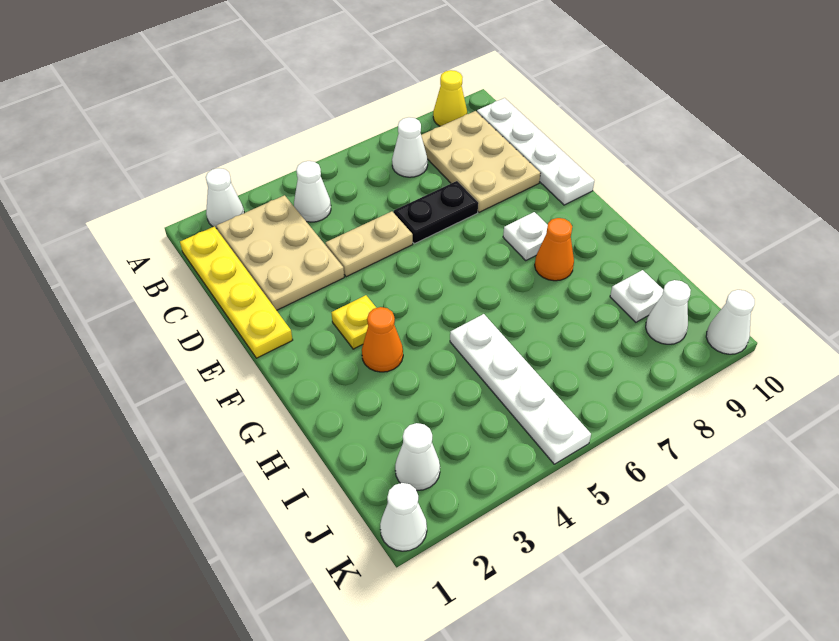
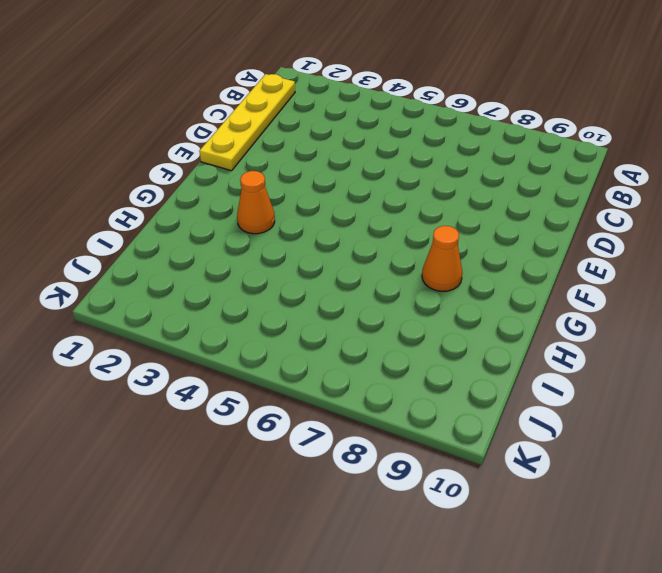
none -> white 1x1 cone [206,168,244,228]
none -> yellow 1x1 cone [433,70,467,126]
none -> tan 2x3 plate [216,195,344,310]

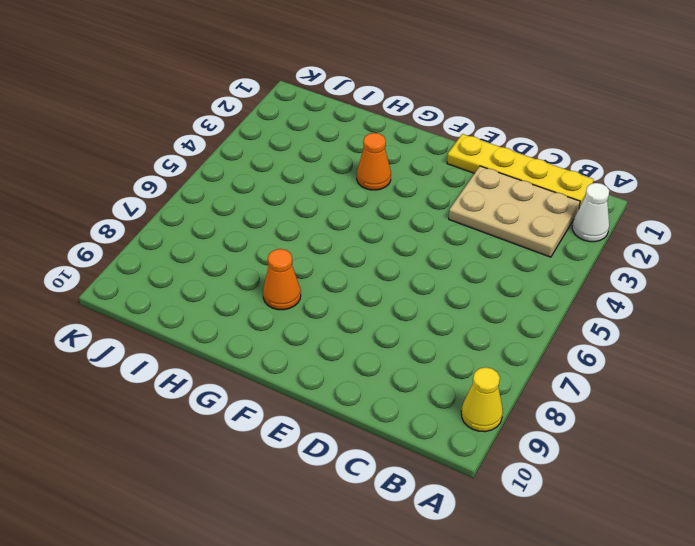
none -> white 1x1 cone [294,161,331,222]
none -> white 1x1 cone [392,117,428,177]
none -> tan 2x3 plate [421,111,540,212]

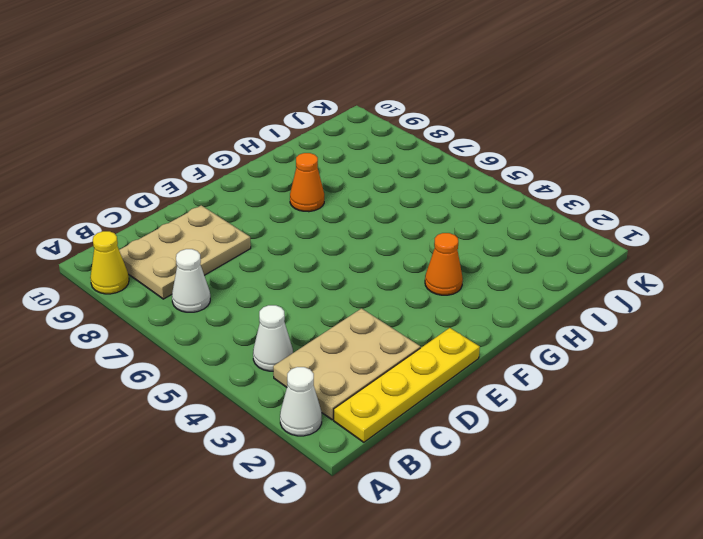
none -> white 1x4 plate [477,98,594,205]
none -> tan 1x2 plate [326,211,413,277]
none -> black 1x2 plate [394,181,478,244]

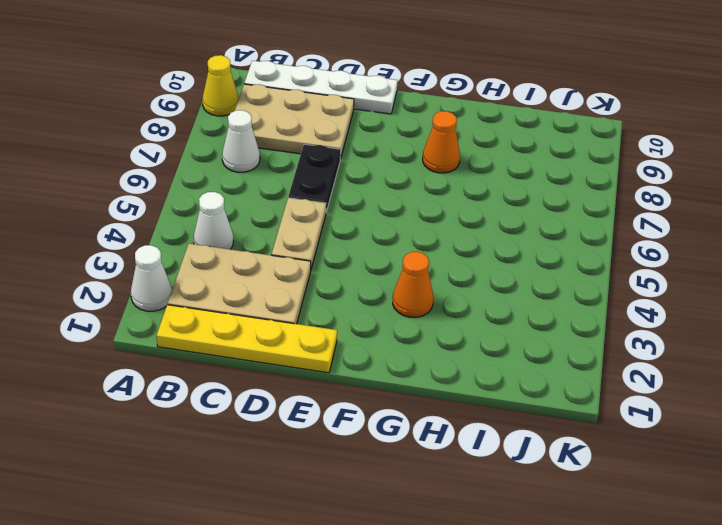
none -> yellow 1x1 plate [331,295,376,349]
none -> white 1x1 plate [503,212,548,260]
none -> white 1x4 plate [450,314,591,464]

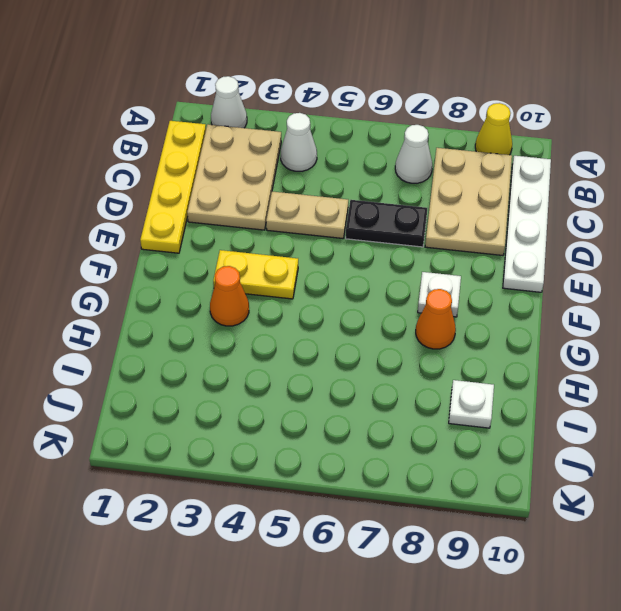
yellow 1x2 plate [213,250,298,299] -> yellow 1x1 plate [331,295,376,349]
none -> white 1x4 plate [450,314,591,464]
none -> white 1x1 cone [395,423,440,491]
none -> white 1x1 cone [646,280,691,344]

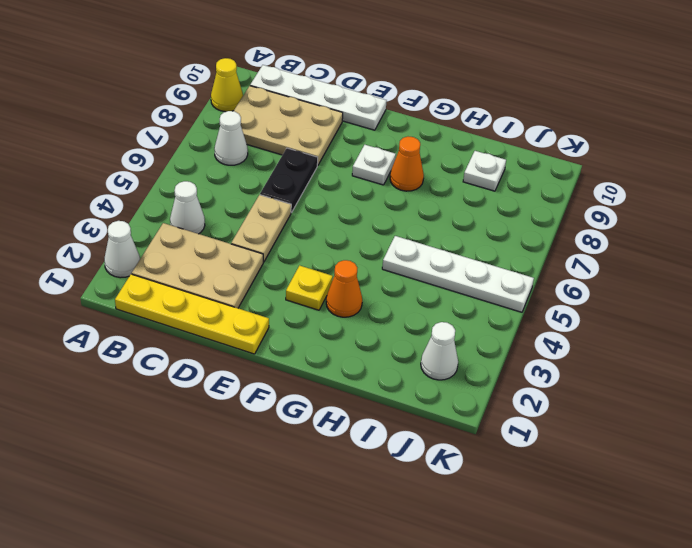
none -> white 1x1 cone [646,280,691,344]
none -> white 1x1 cone [380,483,427,551]
none -> white 1x1 cone [706,290,755,354]

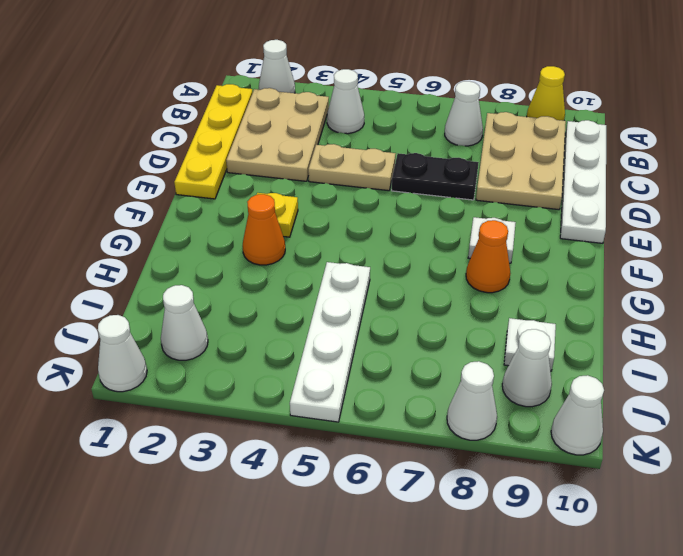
white 1x1 cone [447,361,497,440] -> none

